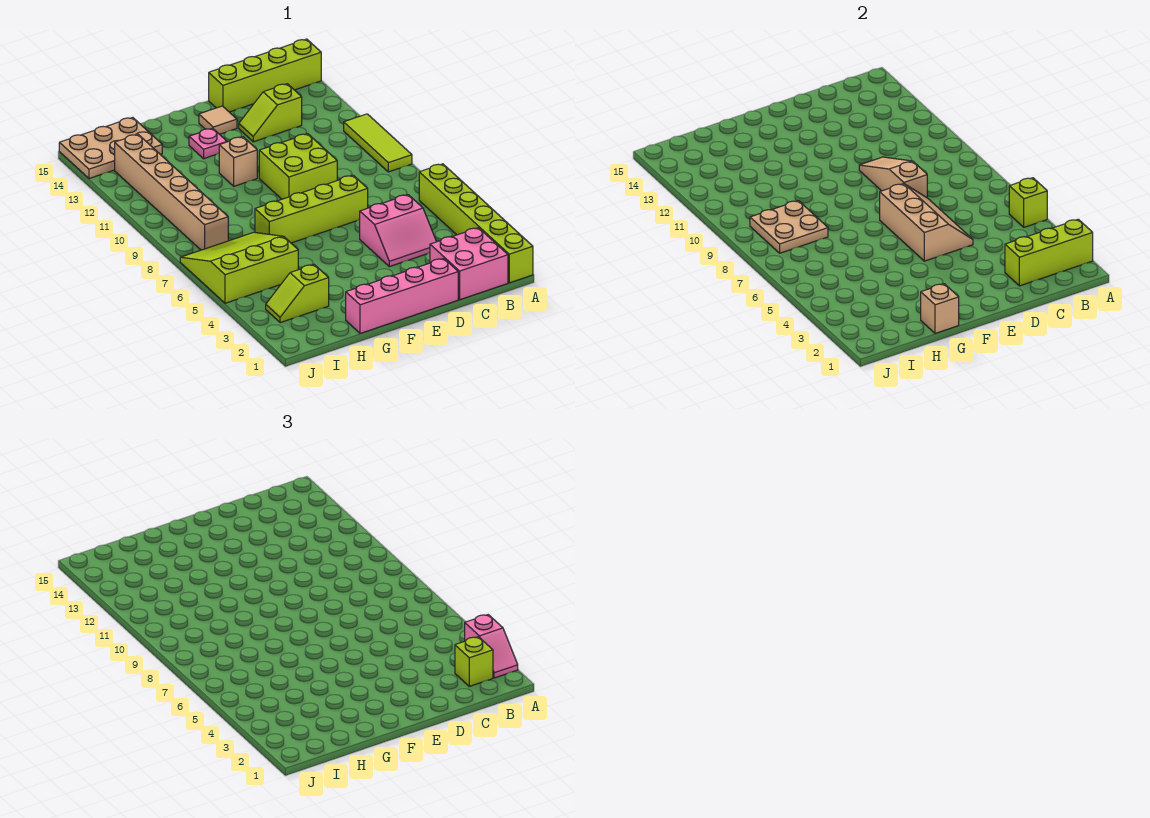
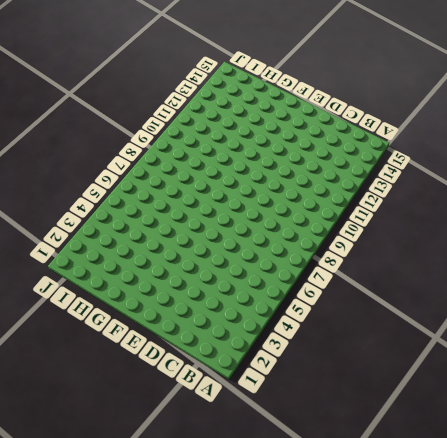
none -> lime 1x6 brick [419,164,533,283]
none -> lime 1x3 tile [344,114,412,172]
none -> lime 1x4 brick [209,39,321,112]

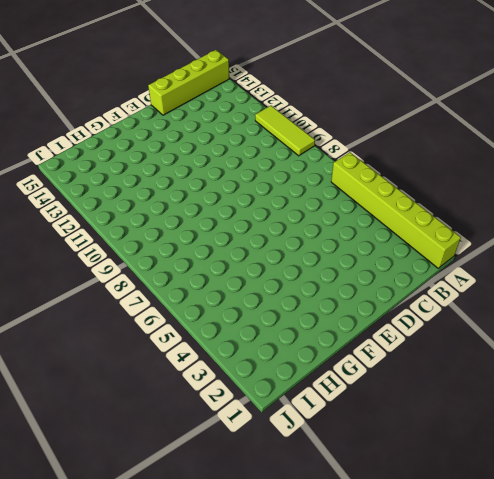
none -> pink 2x2 brick [430,228,508,300]
none -> pink 2x2 slope [360,195,436,267]
none -> lime 1x2 slope [239,84,302,142]

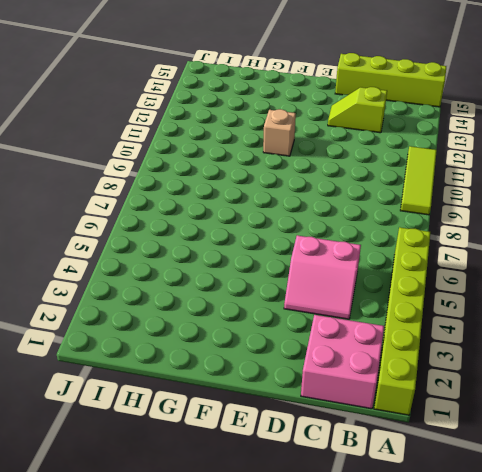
none -> pink 1x4 brick [346,259,458,333]
none -> lime 1x4 brick [255,175,368,243]
none -> lime 2x2 brick [259,134,337,199]

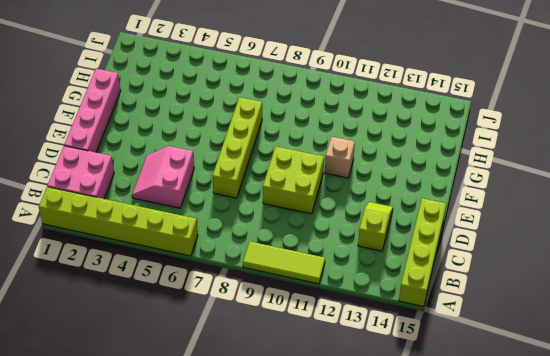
none -> tan 1x1 tile [199,106,237,134]
none -> pink 1x1 plate [189,128,227,159]
none -> lime 1x2 slope [266,265,329,323]

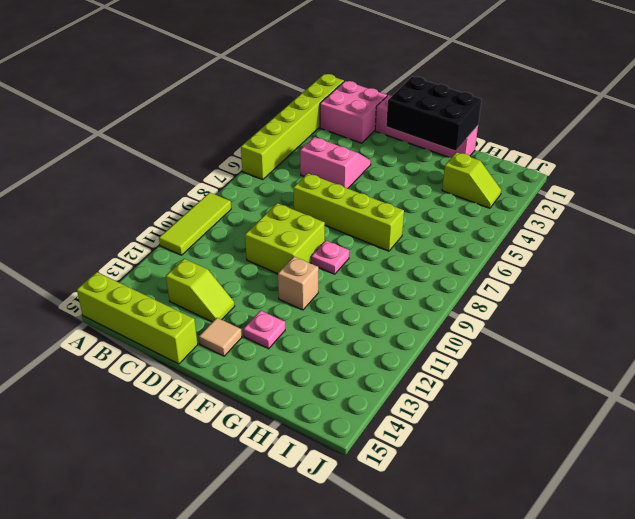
black 2x3 brick [386,77,482,151] -> tan 1x1 brick [921,284,959,333]
pink 1x1 plate [311,241,349,274] -> none
none -> lime 3x3 slope [180,232,298,303]
none -> tan 2x3 plate [59,118,162,179]
none -> tan 1x6 brick [115,134,228,250]

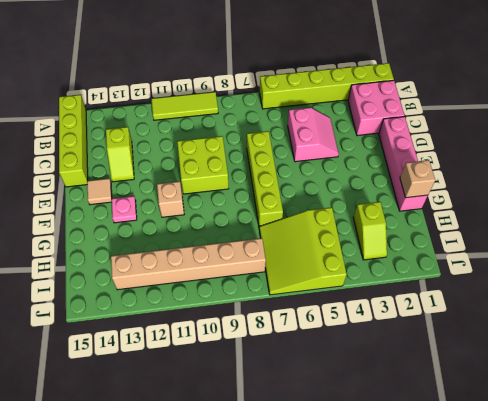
none -> tan 2x3 plate [59,118,162,179]
none -> lime 1x3 brick [1005,219,1093,286]
none -> lime 1x1 brick [1009,178,1047,227]

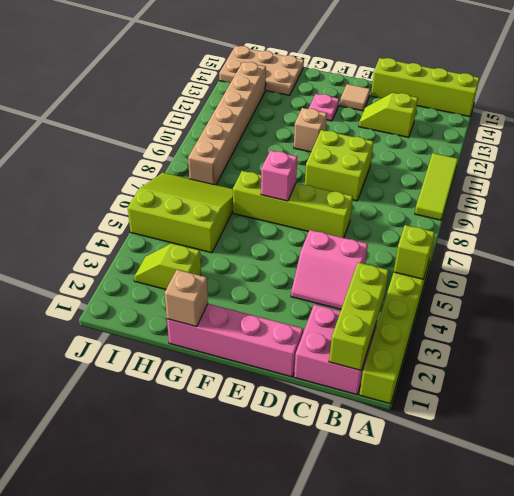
lime 1x3 brick [329,262,389,370] -> lime 1x3 brick turned to [1005,219,1093,286]
pink 1x1 brick [261,150,297,201] -> none
none -> tan 2x3 slope [880,184,973,261]
none -> tan 1x3 slope [859,157,927,198]
none -> tan 2x2 plate [750,201,828,253]

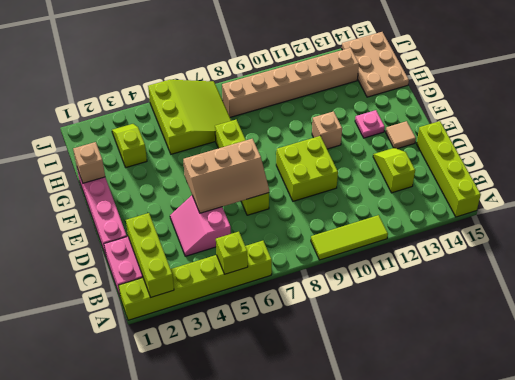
none -> tan 1x3 slope [859,157,927,198]
none -> tan 2x2 plate [750,201,828,253]
none -> pink 1x2 slope [465,615,518,678]

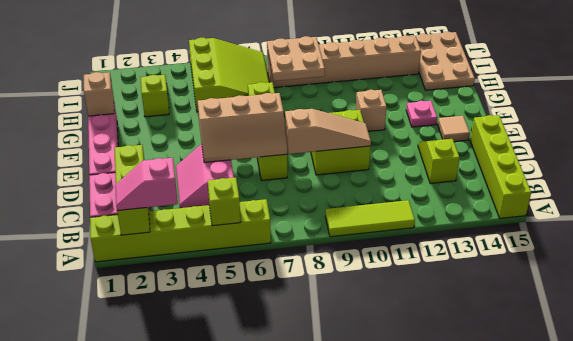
none -> lime 1x1 brick [455,637,493,686]

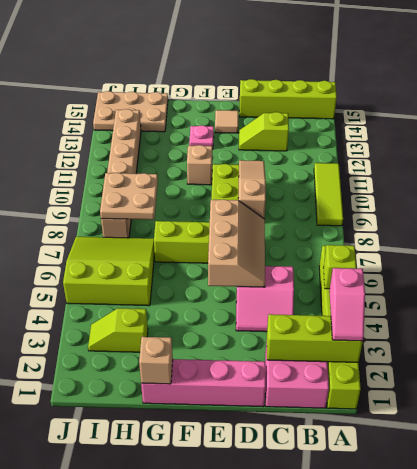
none -> lime 1x1 brick [455,637,493,686]

